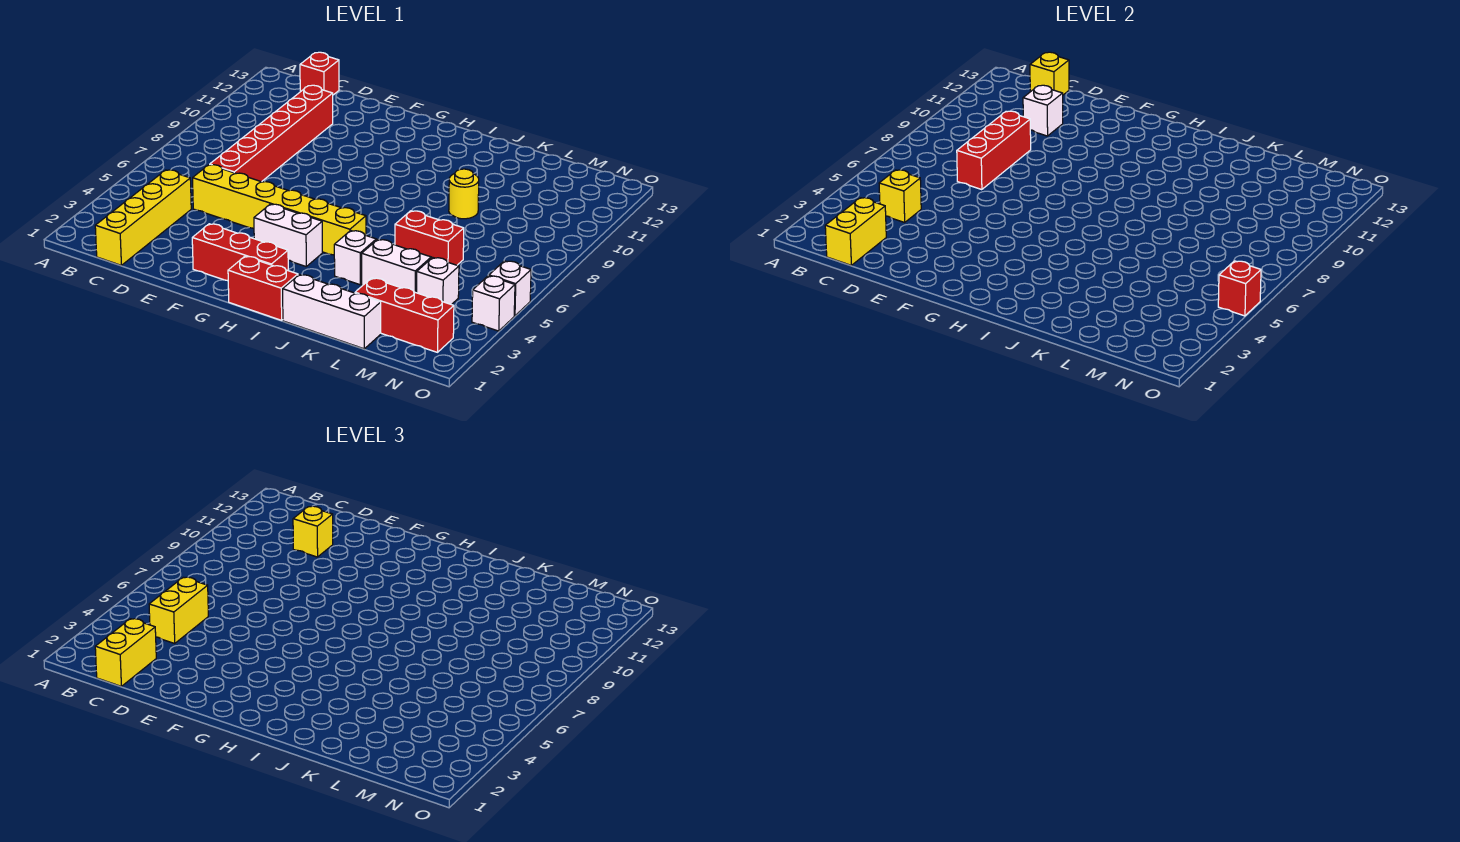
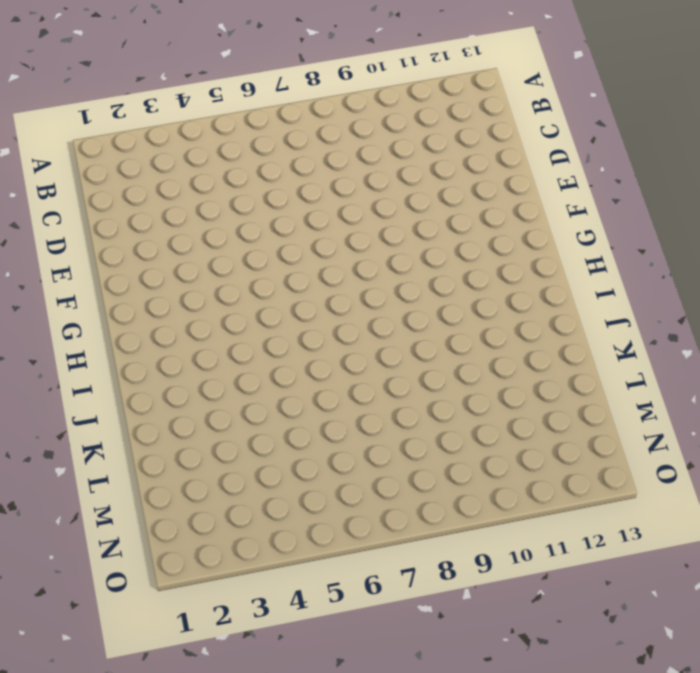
none -> yellow 1x4 brick [95,170,191,265]
none -> red 1x1 brick [300,52,339,95]
none -> yellow 1x6 brick [193,165,366,255]

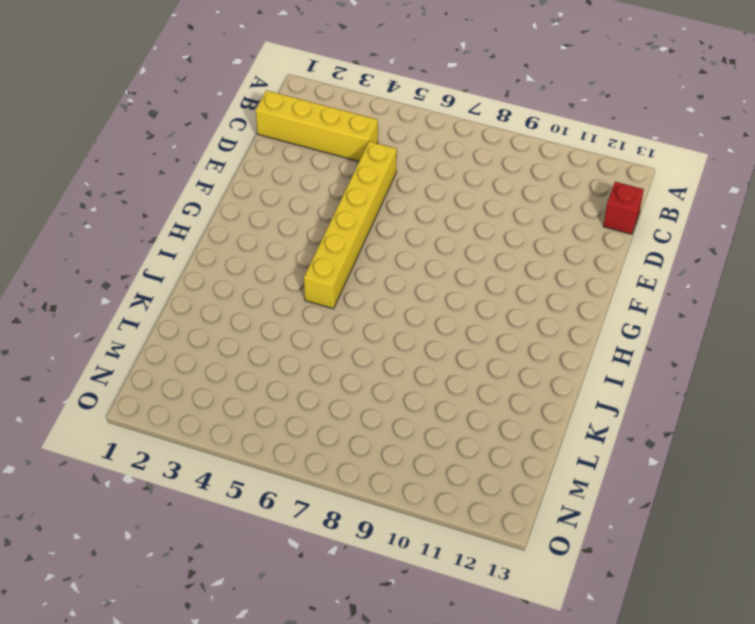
none -> red 1x6 brick [210,85,333,182]
none -> red 1x3 brick [192,224,288,281]
none -> white 1x2 brick [254,204,322,266]

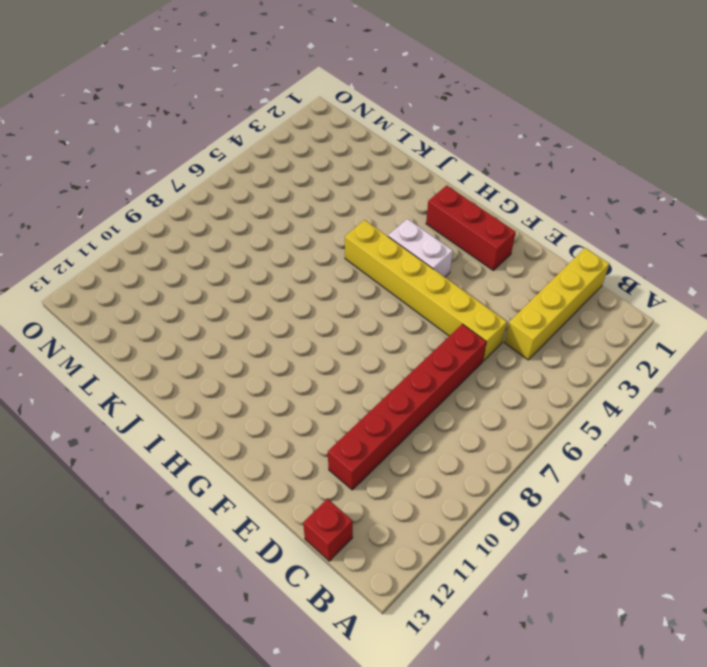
none -> red 1x2 brick [228,256,298,320]
none -> white 1x3 brick [283,275,381,349]
none -> white 1x1 brick [334,231,376,285]

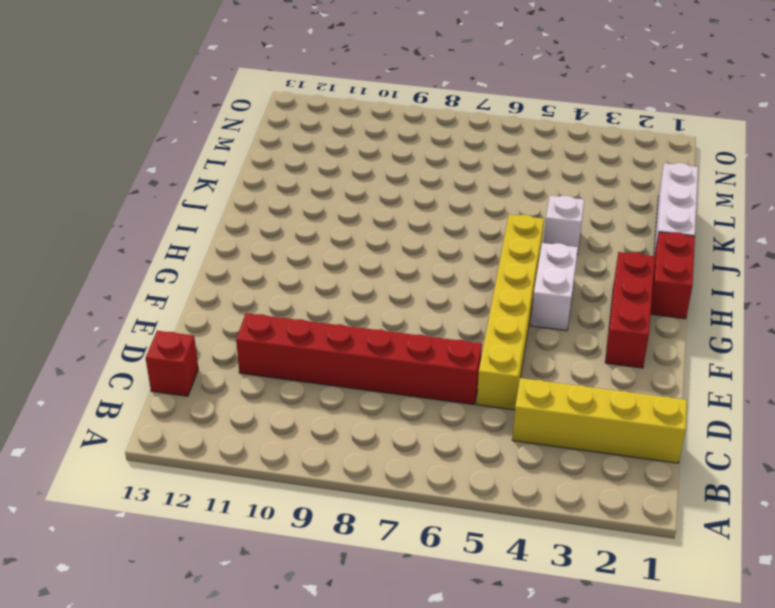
none -> white 1x2 brick [362,239,431,293]
none -> red 1x2 brick [395,211,464,265]
none -> yellow 1x1 round brick [449,169,479,219]

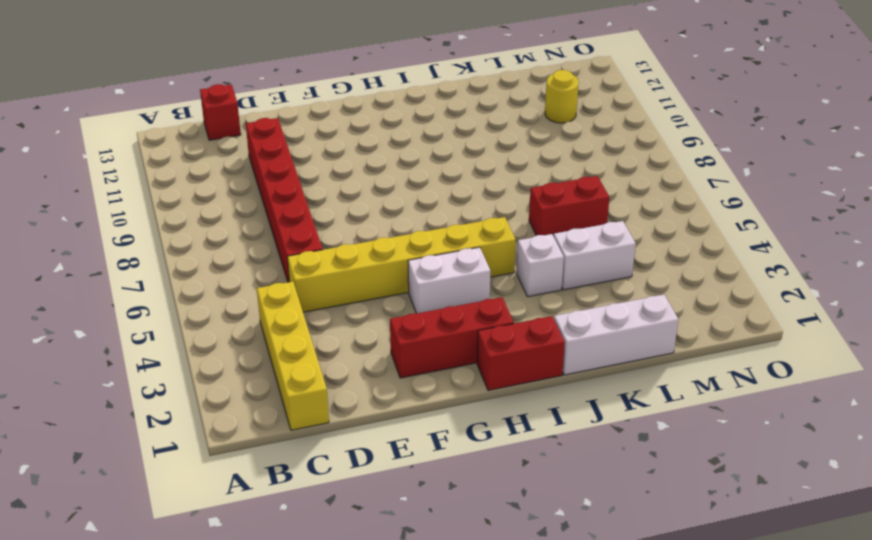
yellow 1x1 round brick [545,70,579,123] -> yellow 1x1 round brick moved to [449,169,479,219]
none -> red 1x3 brick [355,278,454,352]
none -> white 1x1 brick [417,257,459,305]
none -> white 1x1 brick [472,276,515,331]

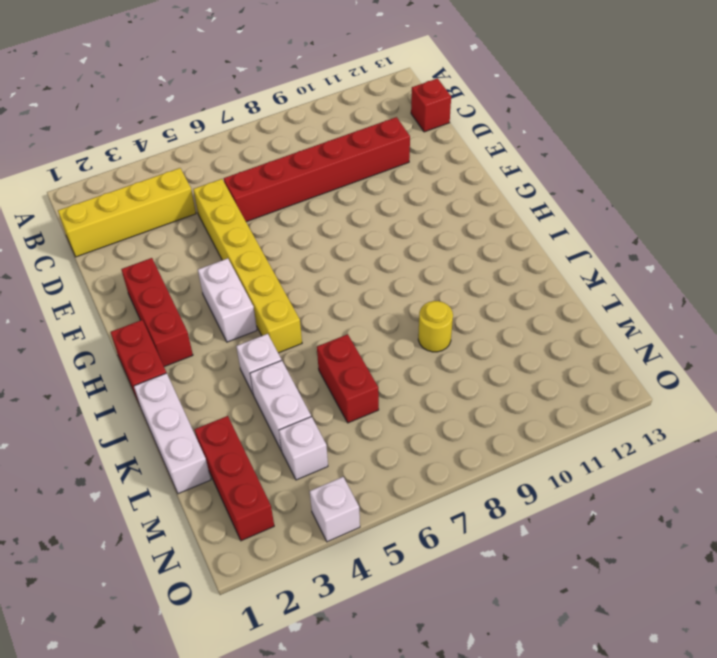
none -> white 1x1 brick [489,261,531,316]
none -> yellow 1x2 brick [825,198,886,265]
none -> yellow 1x1 brick [879,170,921,222]

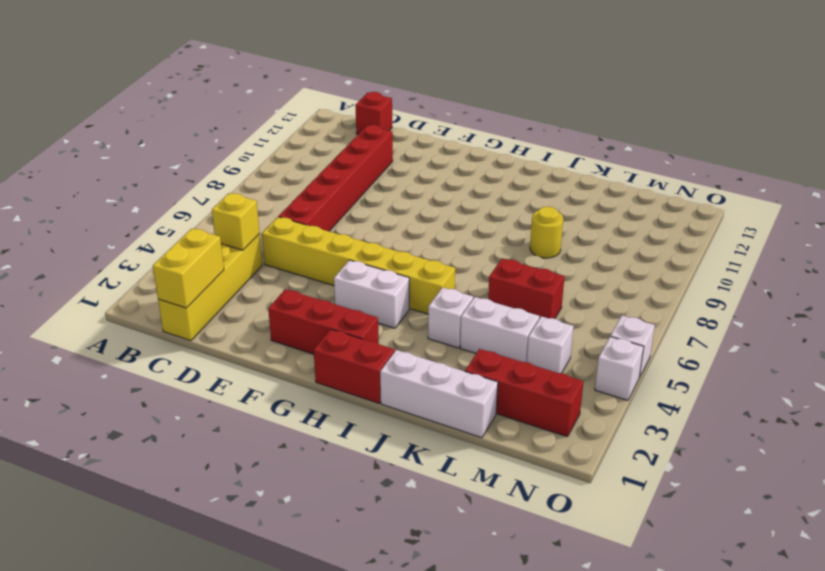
none -> yellow 1x1 brick [1030,52,1069,95]
none -> red 1x3 brick [957,111,1031,190]
none -> white 1x1 brick [1023,85,1063,136]

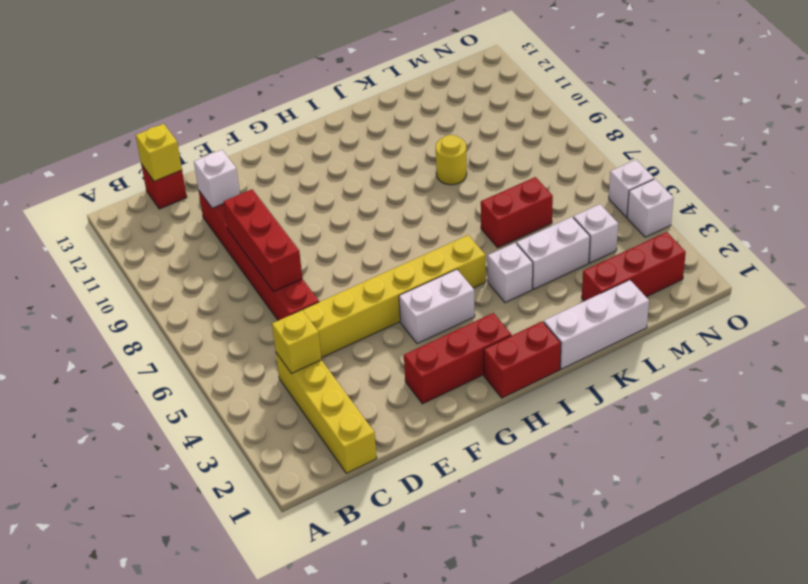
none -> yellow 1x2 brick [825,198,886,265]
none -> red 1x1 brick [1218,261,1261,316]
none -> yellow 1x2 brick [95,619,156,686]

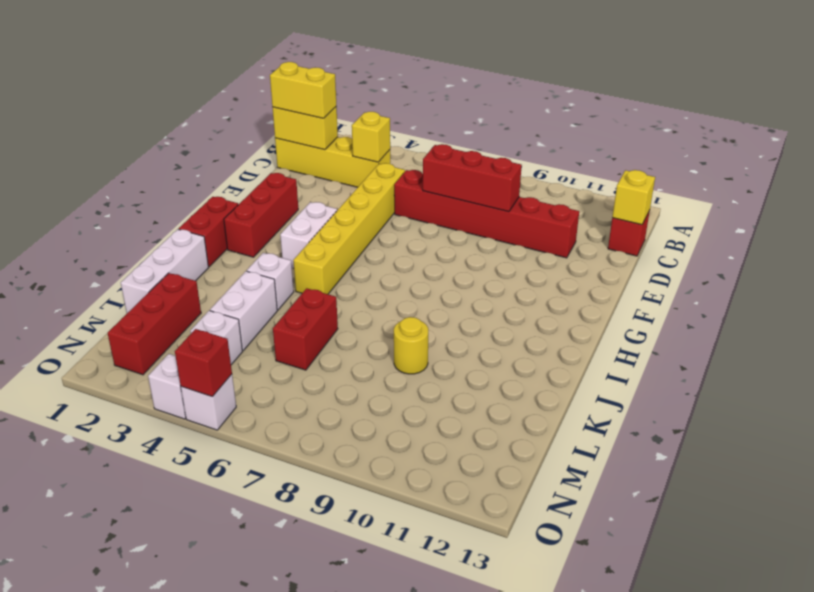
none -> white 1x1 brick [1023,85,1063,136]
none -> yellow 1x2 brick [149,577,208,643]
none -> yellow 1x1 brick [293,506,333,557]

